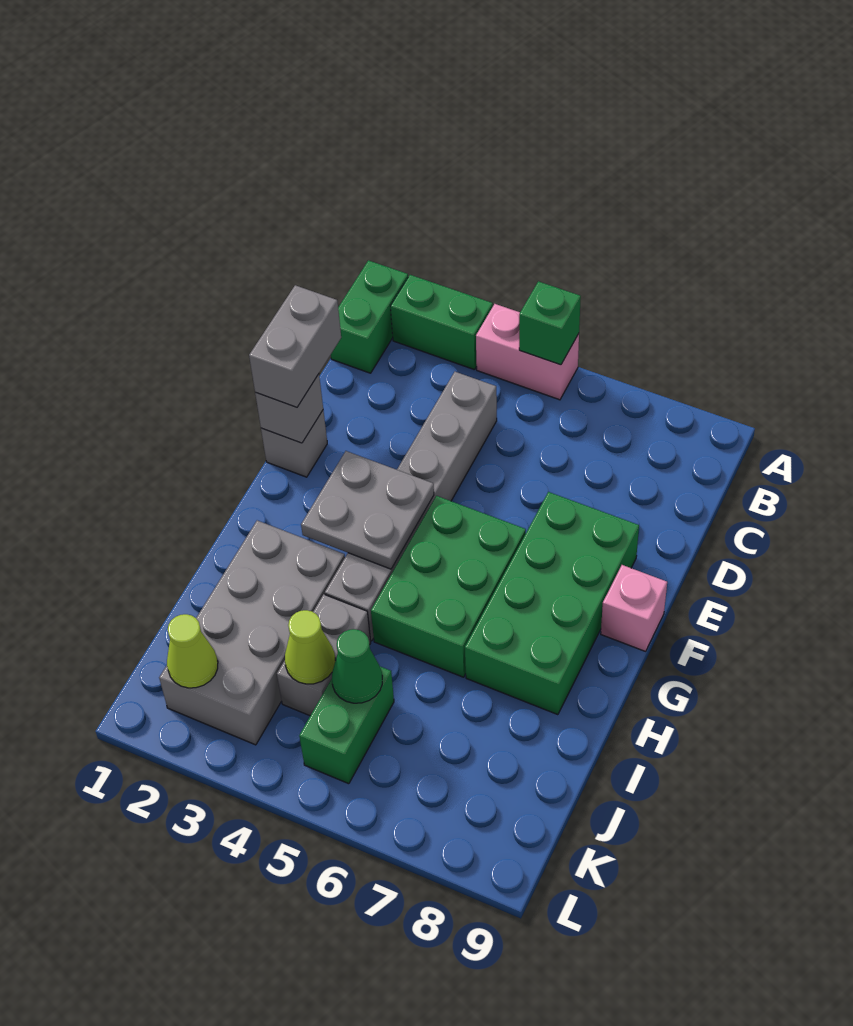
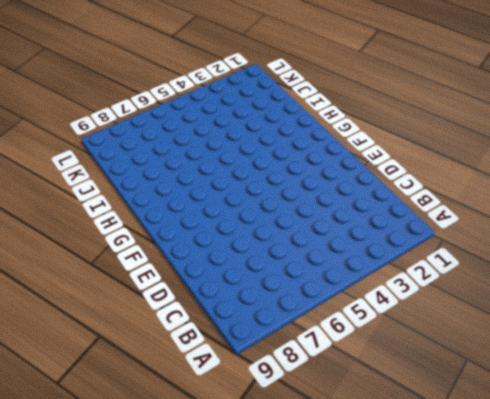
none -> green 1x2 brick [331,260,408,373]
none -> green 1x2 brick [391,275,493,370]
none -> pink 1x2 brick [476,304,579,400]

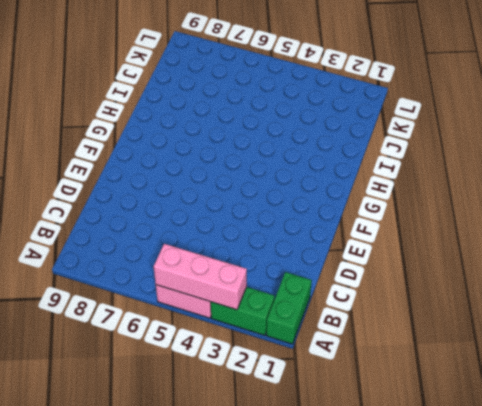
pink 1x3 brick [154,244,247,310] -> green 1x1 brick [519,281,581,365]
none -> grey 1x6 brick [325,372,497,641]
none -> grey 1x1 brick [261,411,327,477]
none -> green 2x4 brick [465,492,639,715]

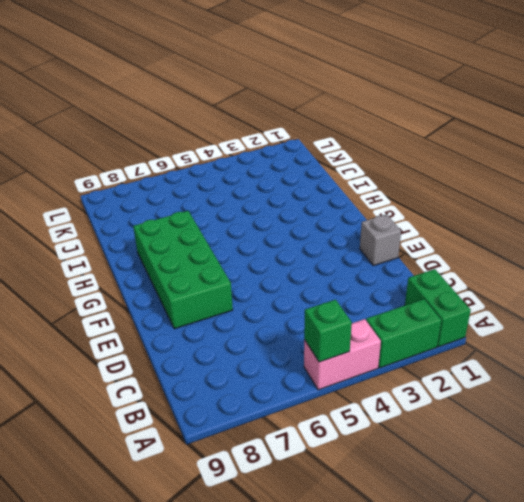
none -> grey 1x6 brick [325,372,497,641]
none -> green 2x3 brick [371,496,526,677]
none -> pink 1x1 brick [601,565,667,651]

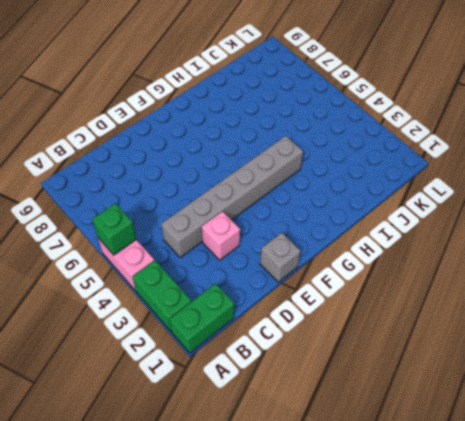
pink 1x1 brick [202,211,240,260] -> pink 1x1 brick moved to [601,565,667,651]
none -> green 2x4 brick [465,492,639,715]
none -> green 2x3 brick [371,496,526,677]
none -> grey 2x4 brick [159,520,345,745]

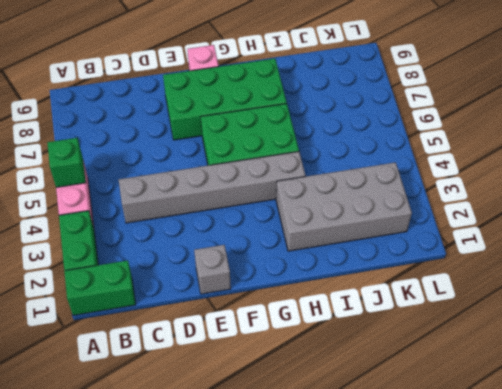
none -> grey 1x2 brick [277,594,371,716]
none -> green 1x2 brick [299,667,394,784]
none -> grey 1x1 brick [255,374,323,443]

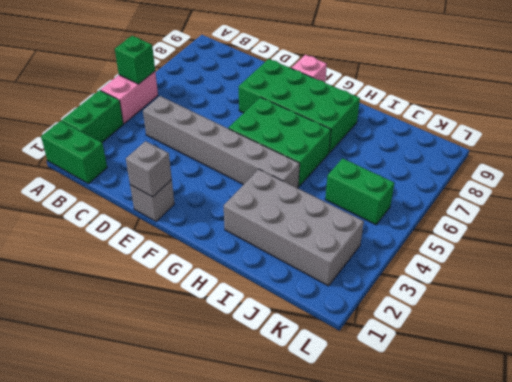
none -> grey 1x2 brick [277,594,371,716]
none -> grey 2x2 plate [301,451,434,569]
none -> lime 1x1 cone [285,610,335,684]

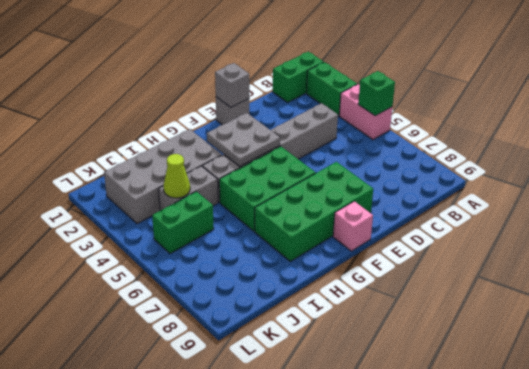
none -> green 1x1 cone [332,629,382,703]
none -> lime 1x1 cone [167,614,218,688]
none -> grey 1x2 brick [249,285,341,407]

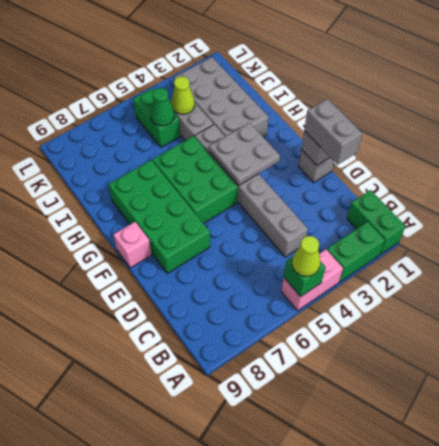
lime 1x1 cone [292,236,321,276] -> lime 1x1 cone moved to [167,614,218,688]

